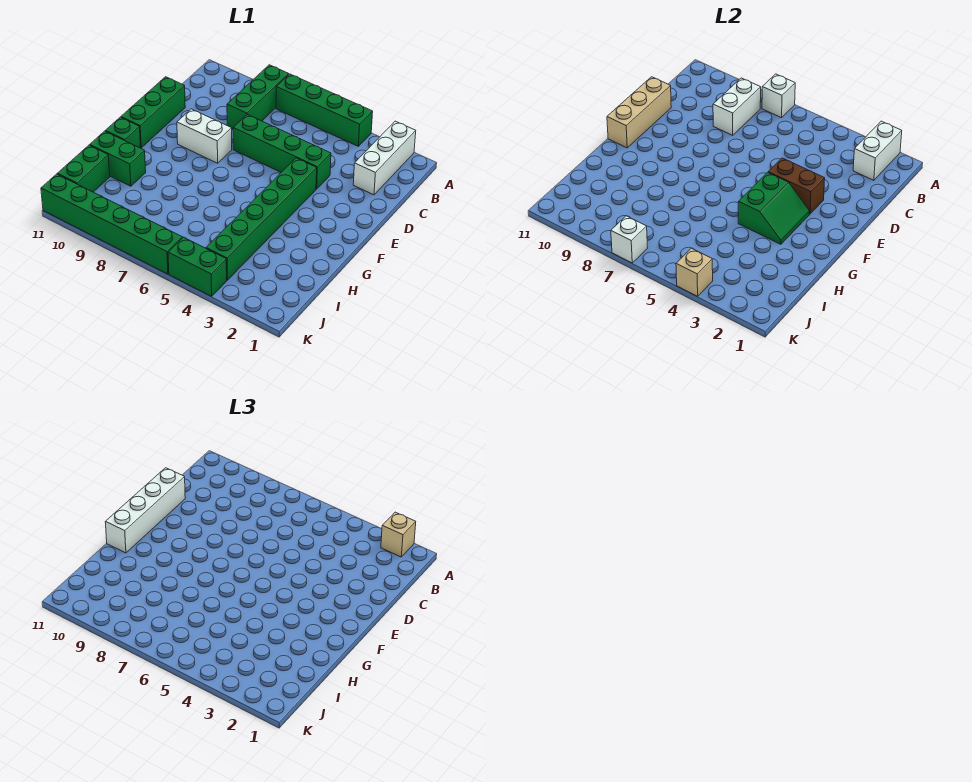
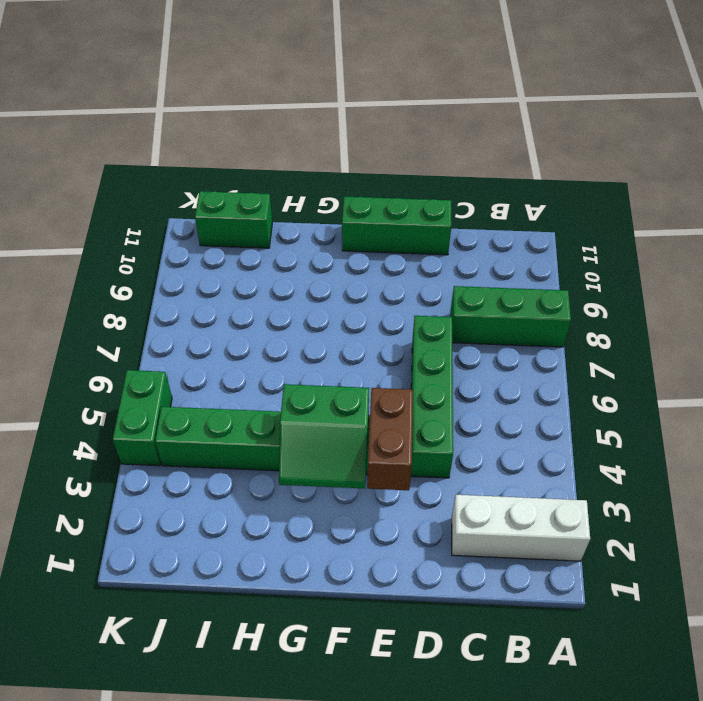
none -> green 1x4 brick [276,74,373,146]
none -> white 1x2 brick [177,109,232,163]
none -> green 1x1 brick [106,117,141,148]

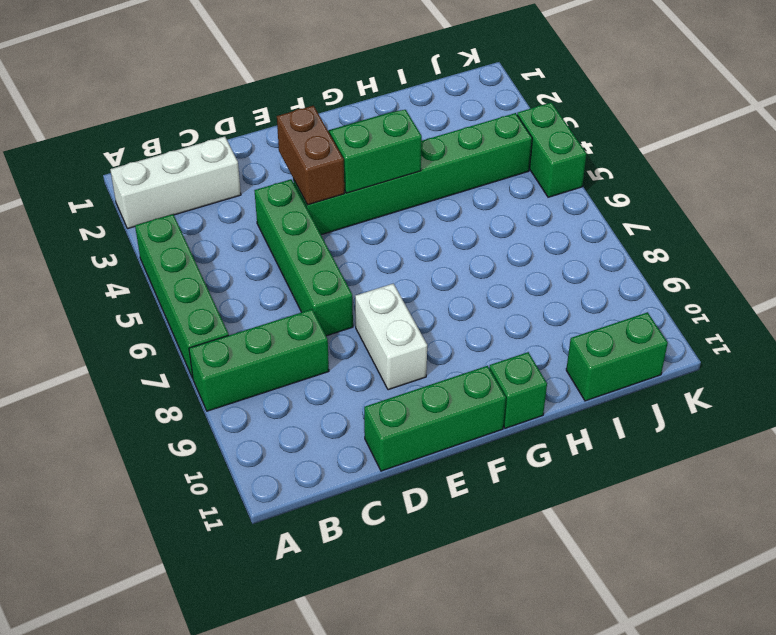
none -> green 1x2 brick [90,131,146,186]
none -> green 1x6 brick [41,174,182,274]
none -> white 1x2 brick [853,121,902,180]

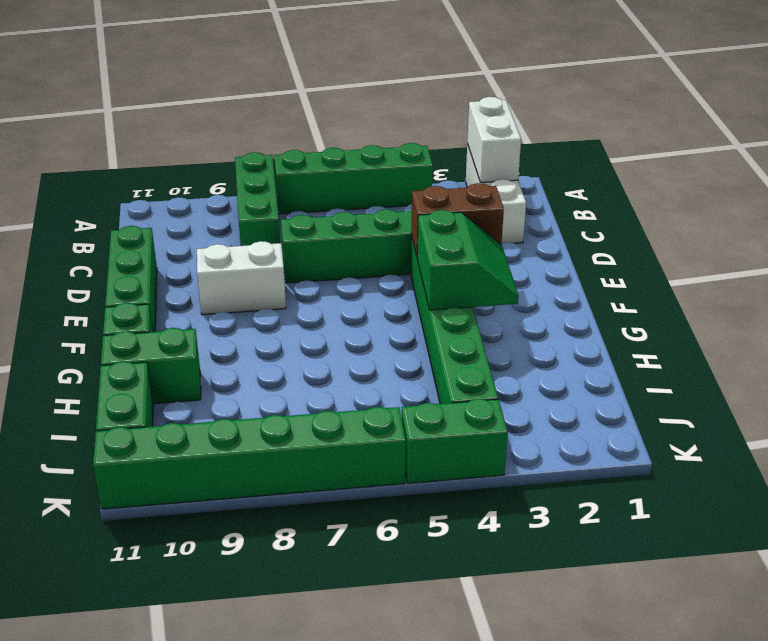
none -> white 1x1 brick [762,74,795,118]
none -> white 1x2 brick [713,78,761,135]
none -> tan 1x3 brick [607,77,671,148]

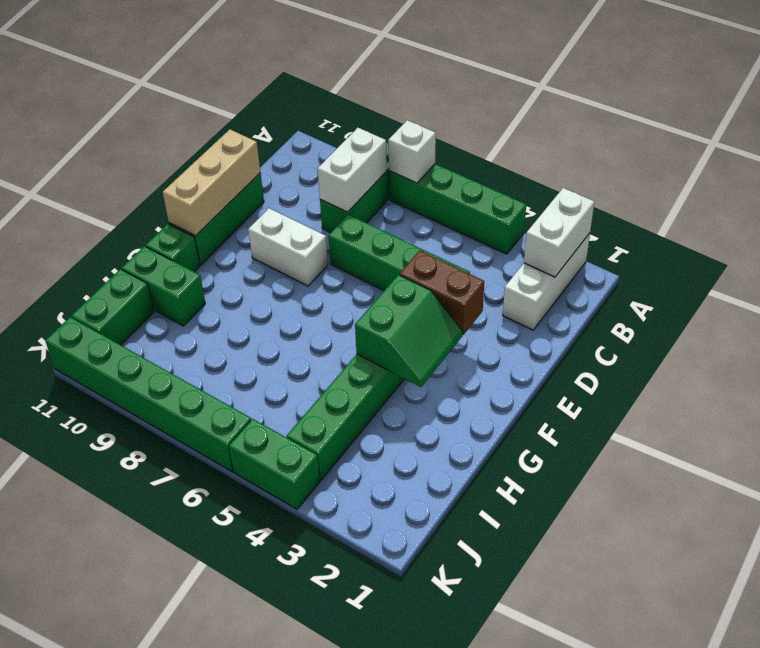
none -> tan 1x1 brick [676,248,713,296]
none -> white 1x1 brick [611,216,647,263]
none -> tan 1x1 brick [381,512,416,557]

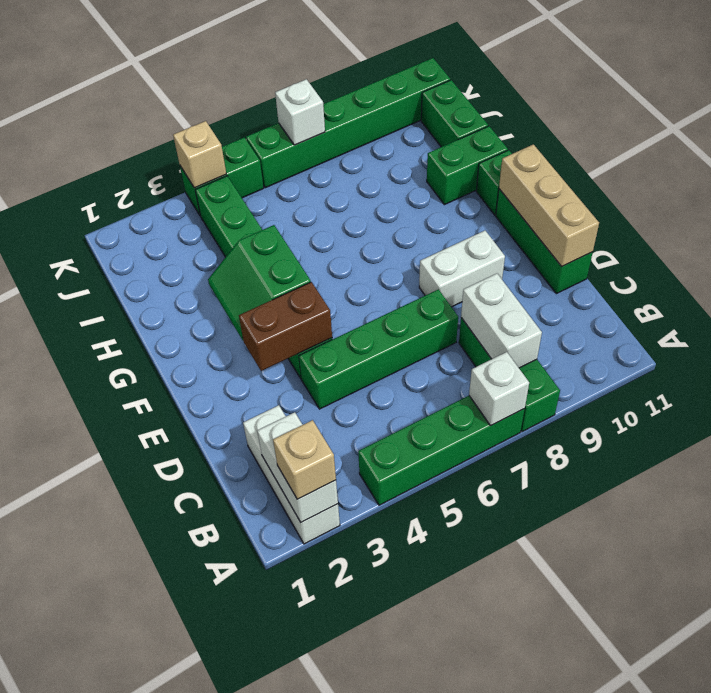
none -> white 1x4 brick [105,468,185,553]

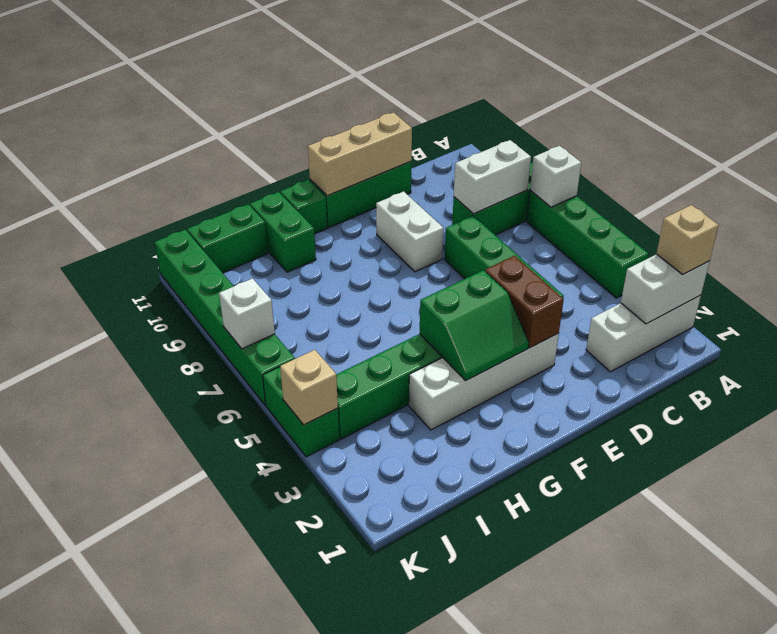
white 1x4 brick [409,333,559,430] -> white 1x4 brick moved to [105,468,185,553]

